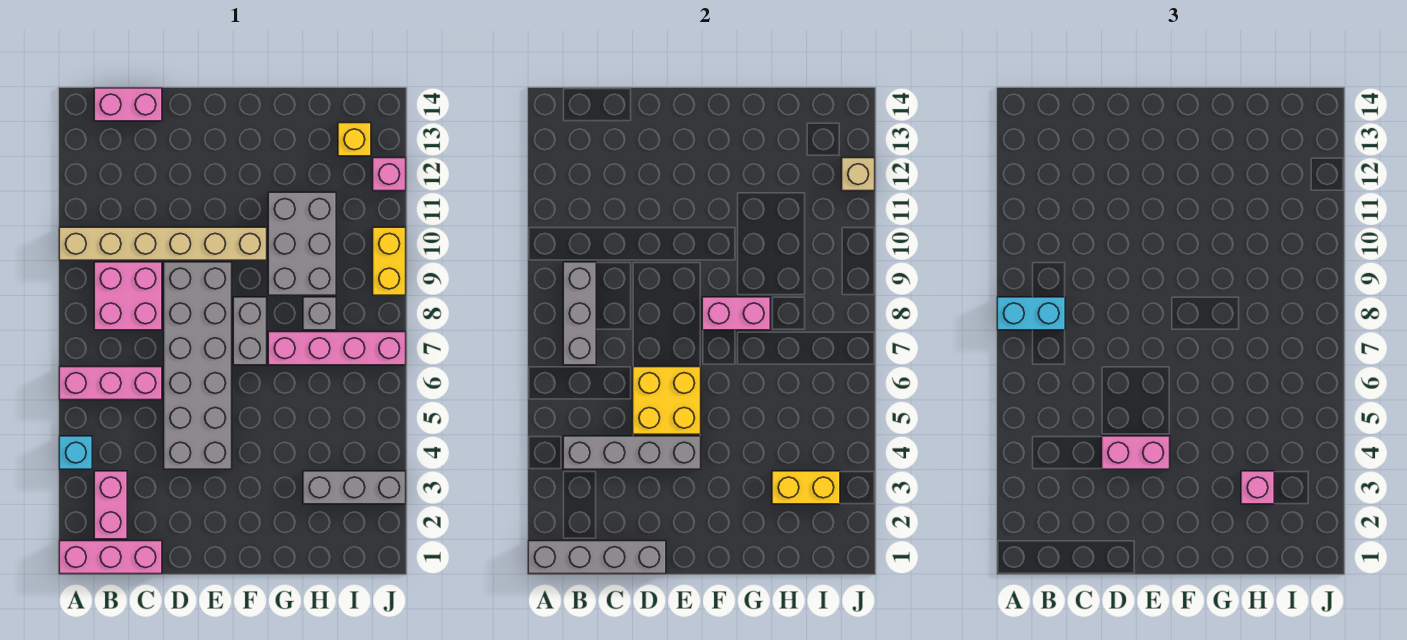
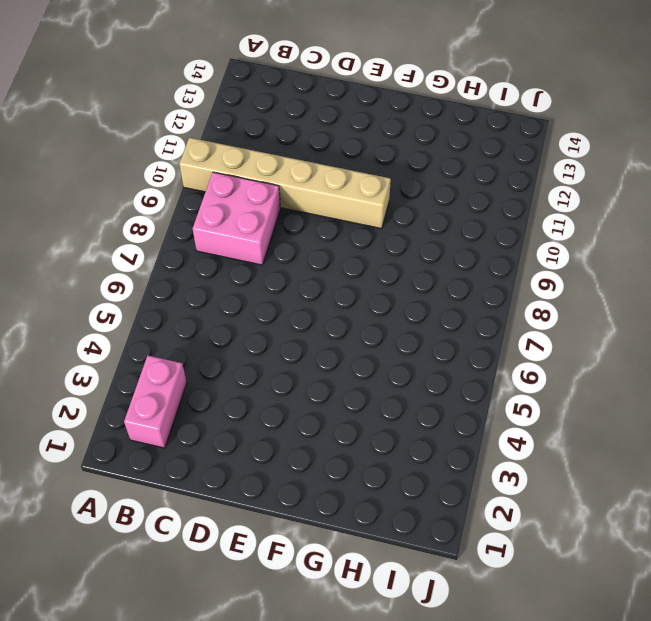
none -> pink 1x3 brick [59,541,162,574]
none -> cyan 1x1 brick [59,436,92,469]
none -> pink 1x3 brick [59,367,162,400]

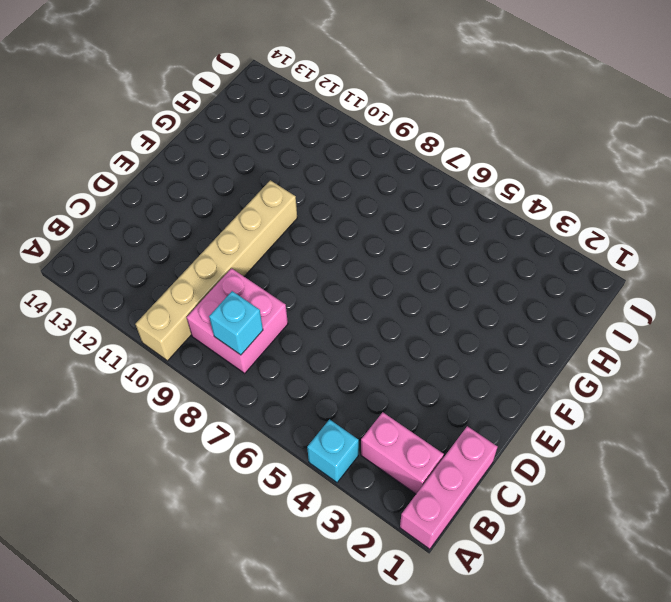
cyan 1x1 brick [209,291,263,355] -> grey 1x3 brick [563,262,596,365]
none -> pink 1x3 brick [59,367,162,400]
none -> pink 1x2 brick [94,88,162,121]
none -> grey 2x6 brick [164,262,232,469]

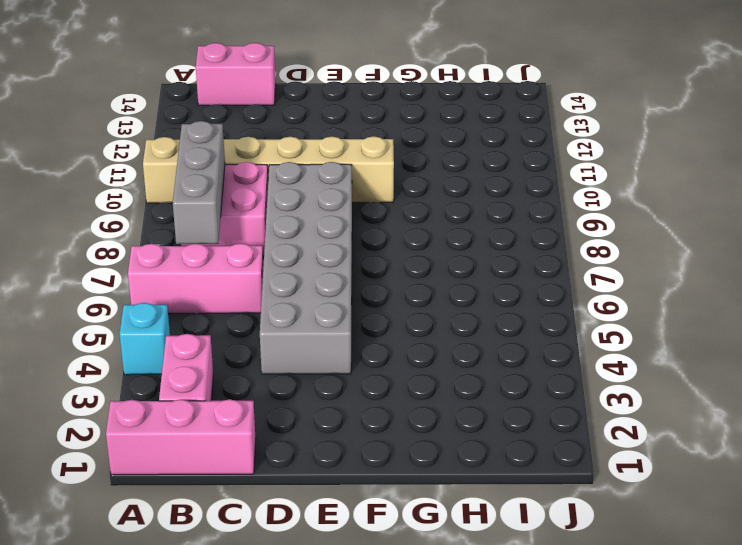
none -> grey 1x2 brick [233,297,267,365]
none -> pink 1x4 brick [268,332,406,365]
none -> grey 2x3 brick [268,192,336,295]

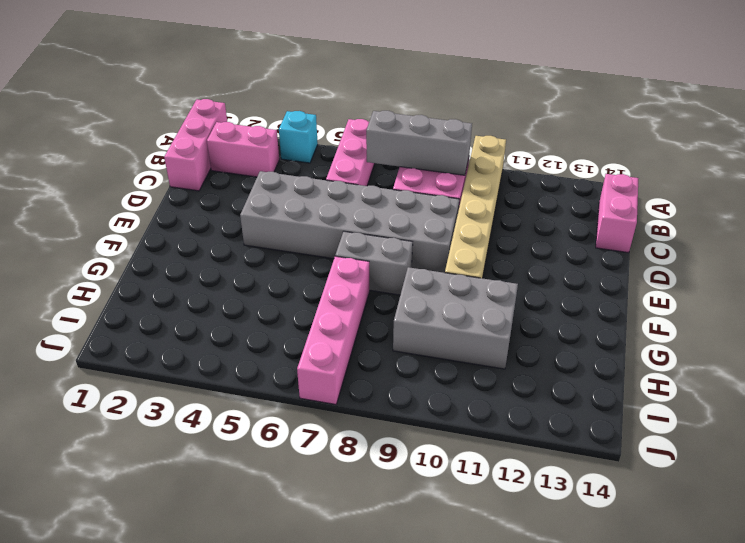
none -> grey 1x3 brick [303,471,406,504]
none -> grey 1x1 brick [303,297,336,330]
none -> yellow 1x1 brick [338,123,371,156]

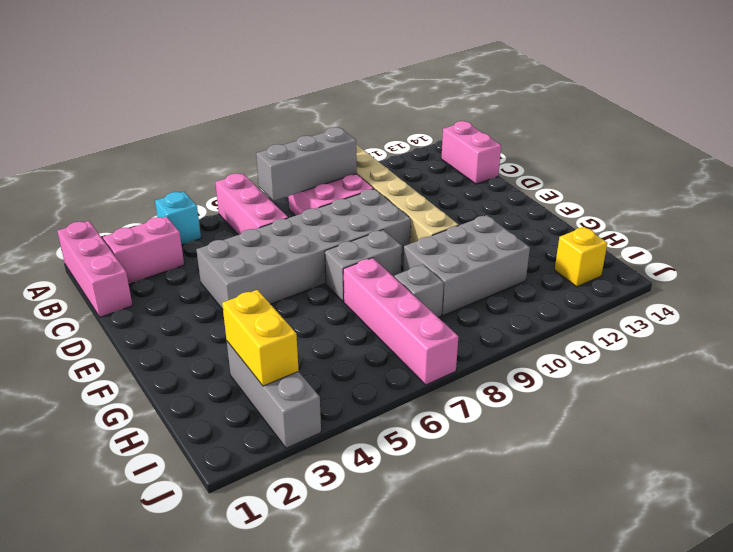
none -> yellow 1x2 brick [373,227,406,295]
none -> pink 1x1 brick [373,158,406,191]
none -> grey 1x4 brick [528,541,666,574]

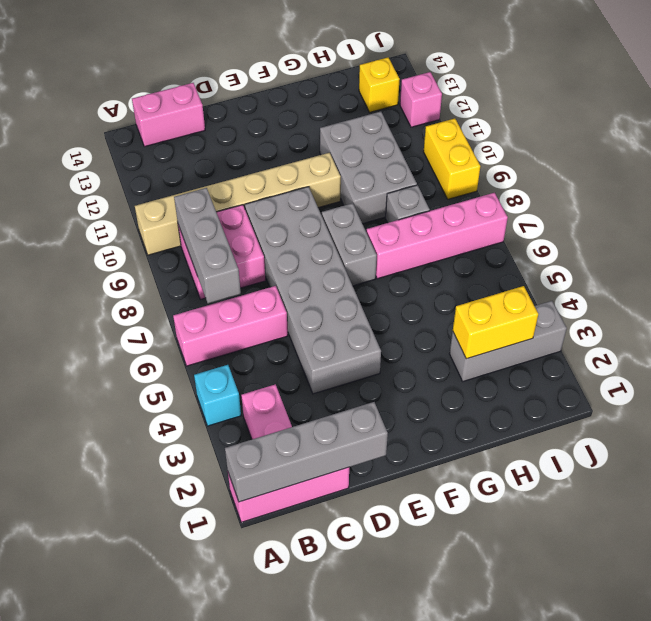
none -> grey 1x4 brick [563,436,701,469]
none -> yellow 2x2 brick [633,367,701,434]
none -> pink 1x2 brick [702,297,770,330]

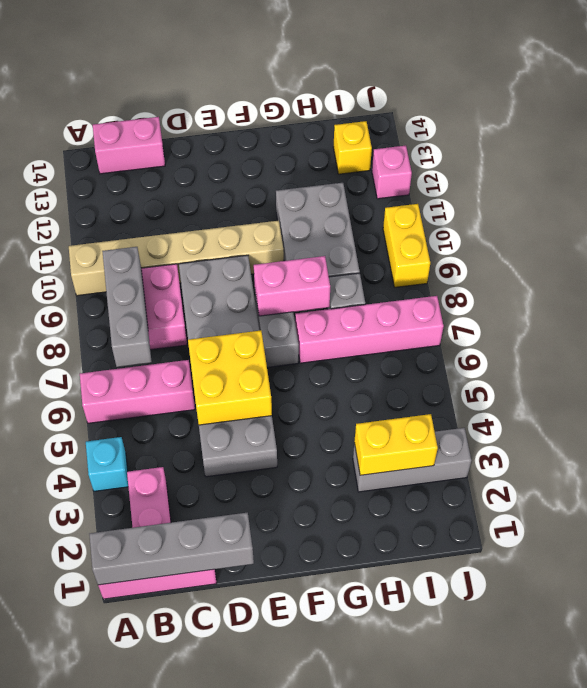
none -> grey 1x4 brick [563,436,701,469]
none -> tan 1x1 brick [842,158,875,191]
none -> cyan 1x2 brick [997,297,1065,330]

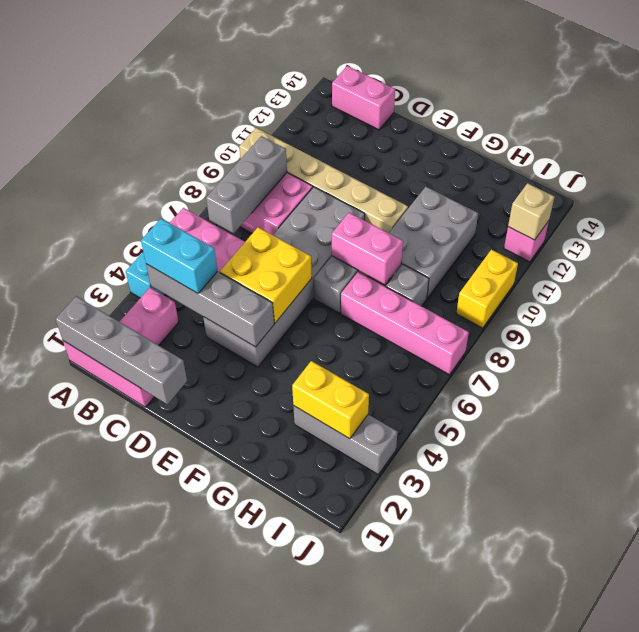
cyan 1x2 brick [141,219,217,293] -> cyan 1x2 brick moved to [997,297,1065,330]
none -> yellow 1x1 brick [338,123,371,156]
none -> pink 1x2 brick [1102,436,1170,469]
none -> pink 1x1 brick [1241,471,1274,504]

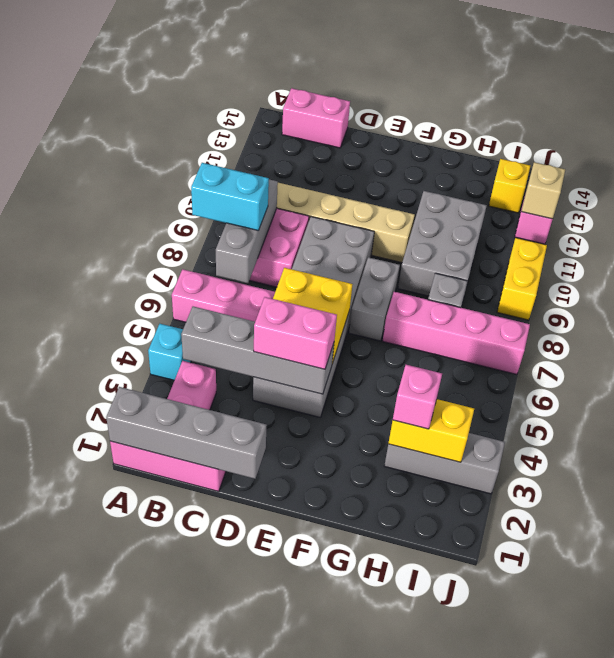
none -> pink 1x2 brick [702,297,770,330]

